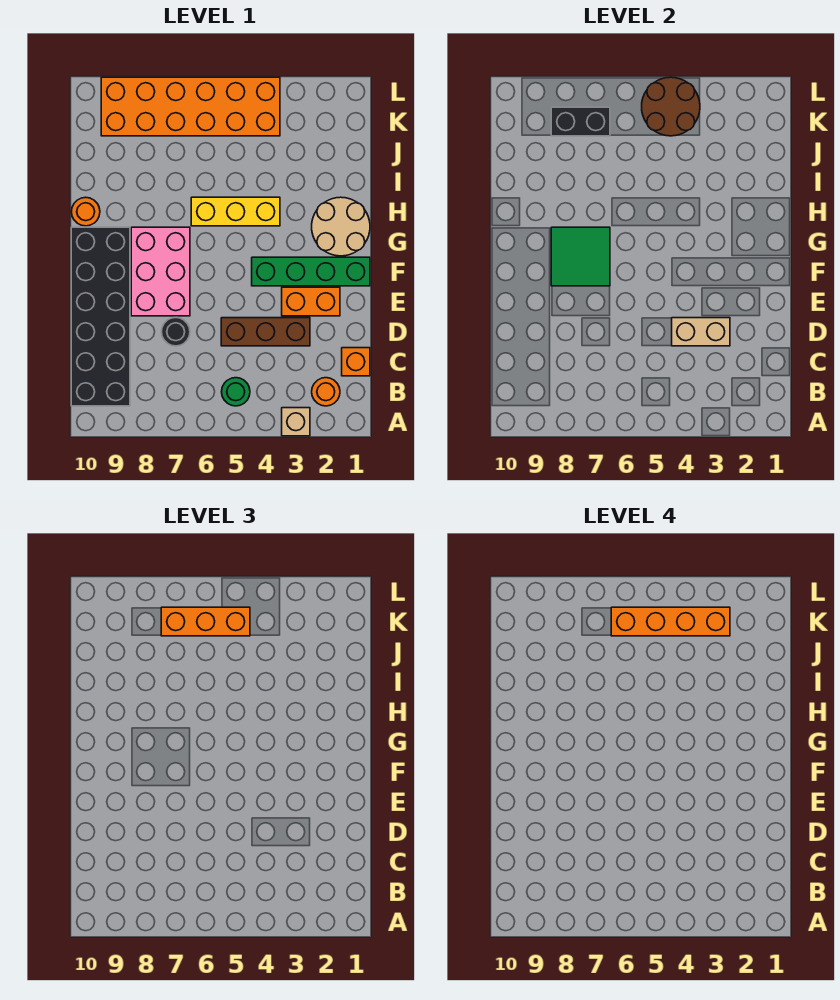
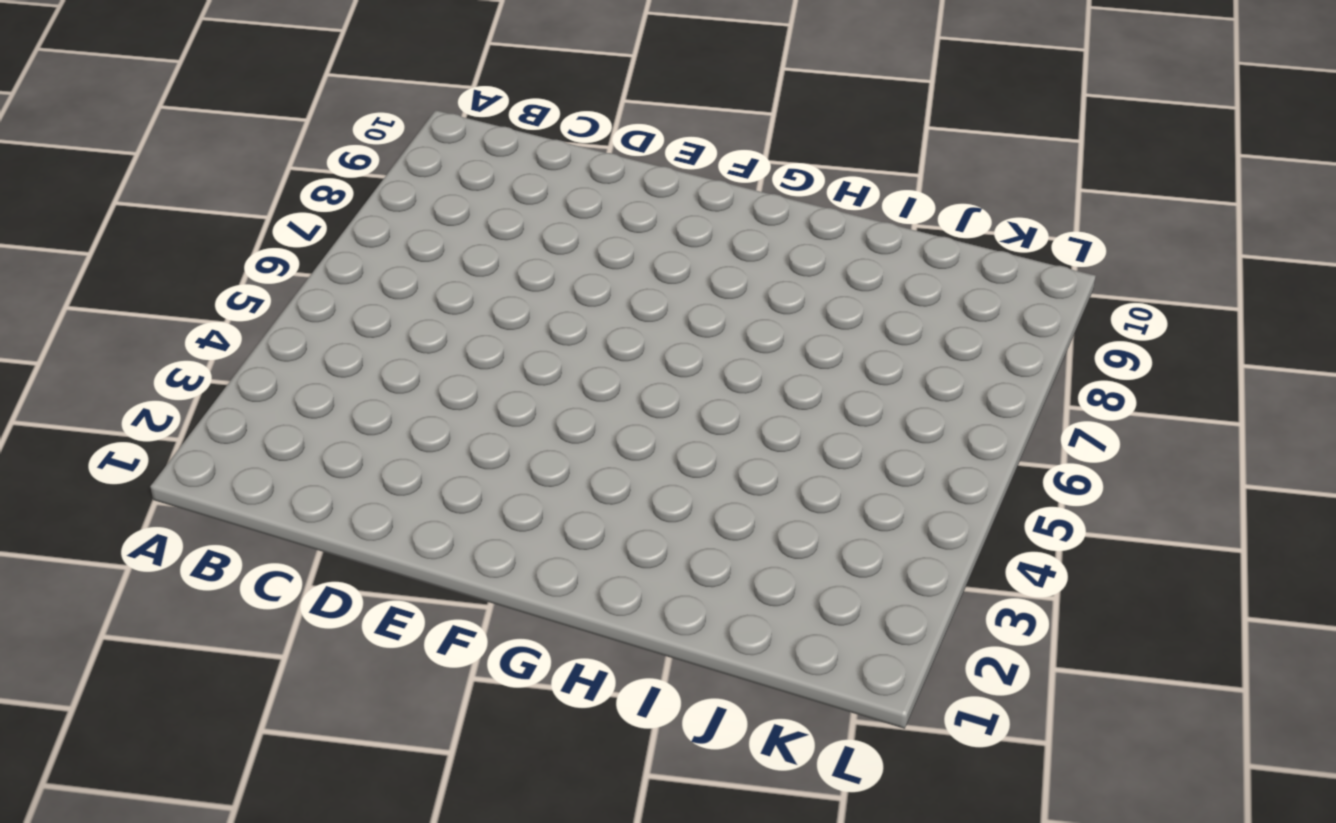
none -> tan 1x1 brick [282,408,310,436]
none -> orange 1x1 round brick [312,378,340,406]
none -> green 1x1 round brick [222,378,250,406]

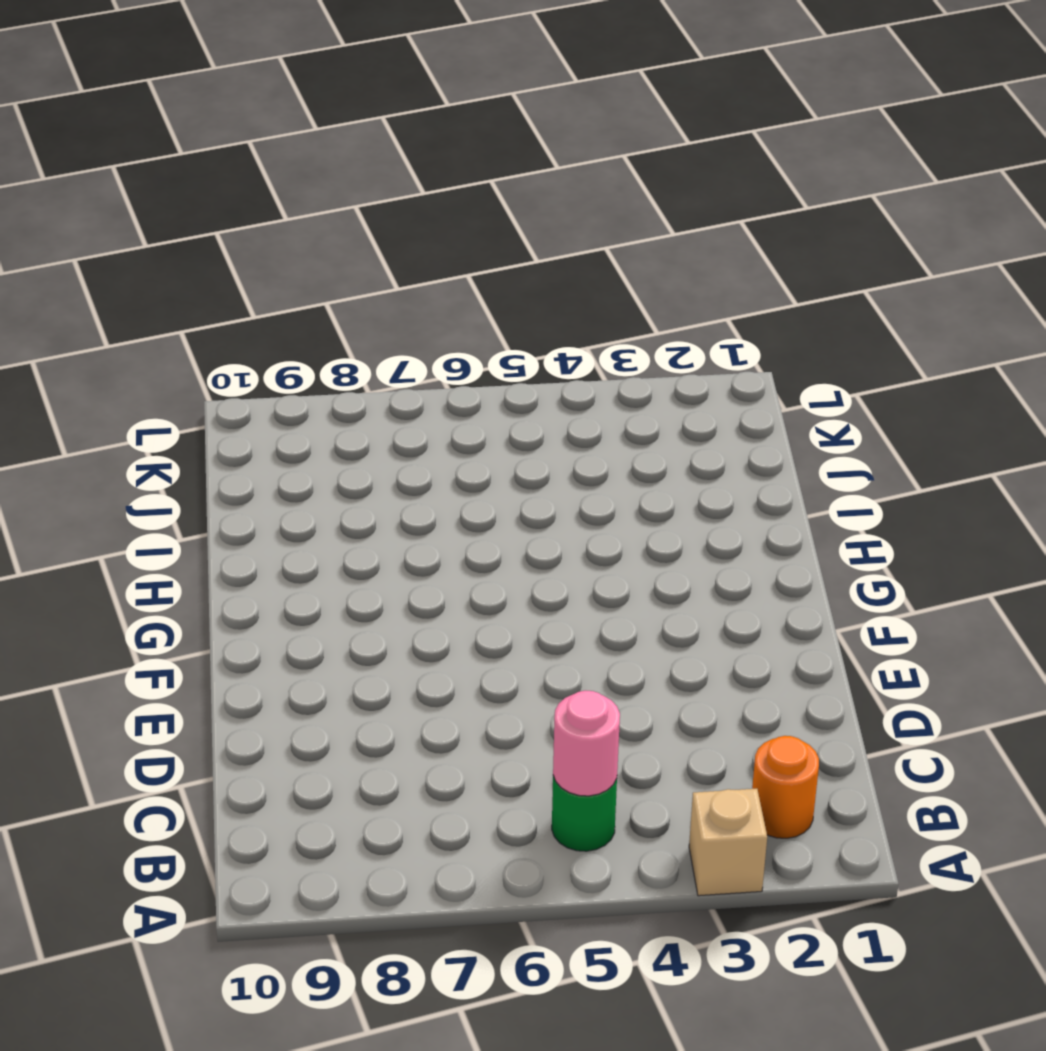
pink 1x1 round brick [553,691,620,796] -> none
none -> black 2x6 brick [71,227,130,406]
none -> orange 1x1 brick [342,348,370,376]
none -> brown 1x3 brick [221,318,310,346]

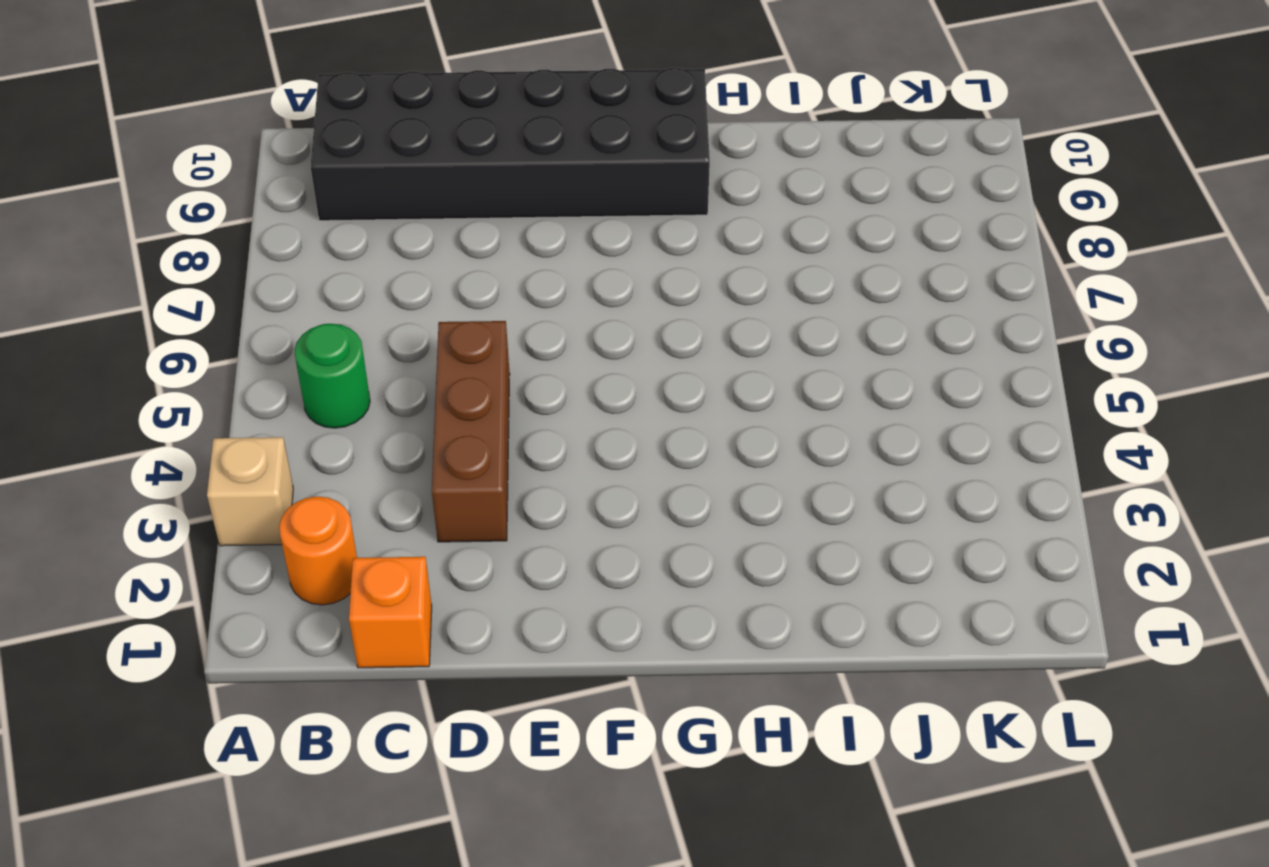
none -> black 1x1 round brick [162,318,190,346]
none -> orange 1x2 brick [282,287,340,316]
none -> pink 2x3 brick [131,227,190,316]

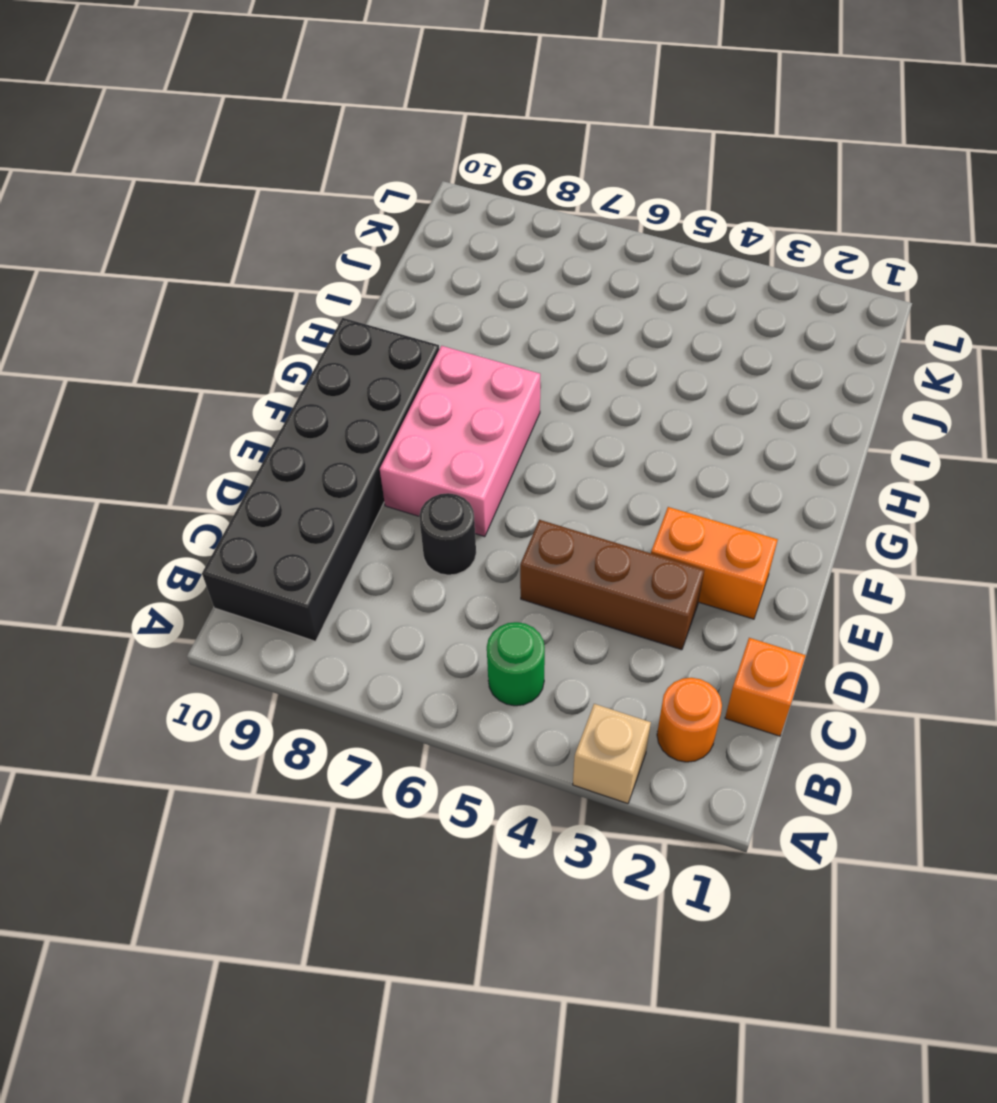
none -> green 1x4 brick [252,257,370,286]
none -> tan 2x2 round brick [312,197,370,256]
none -> yellow 1x3 brick [191,197,280,226]

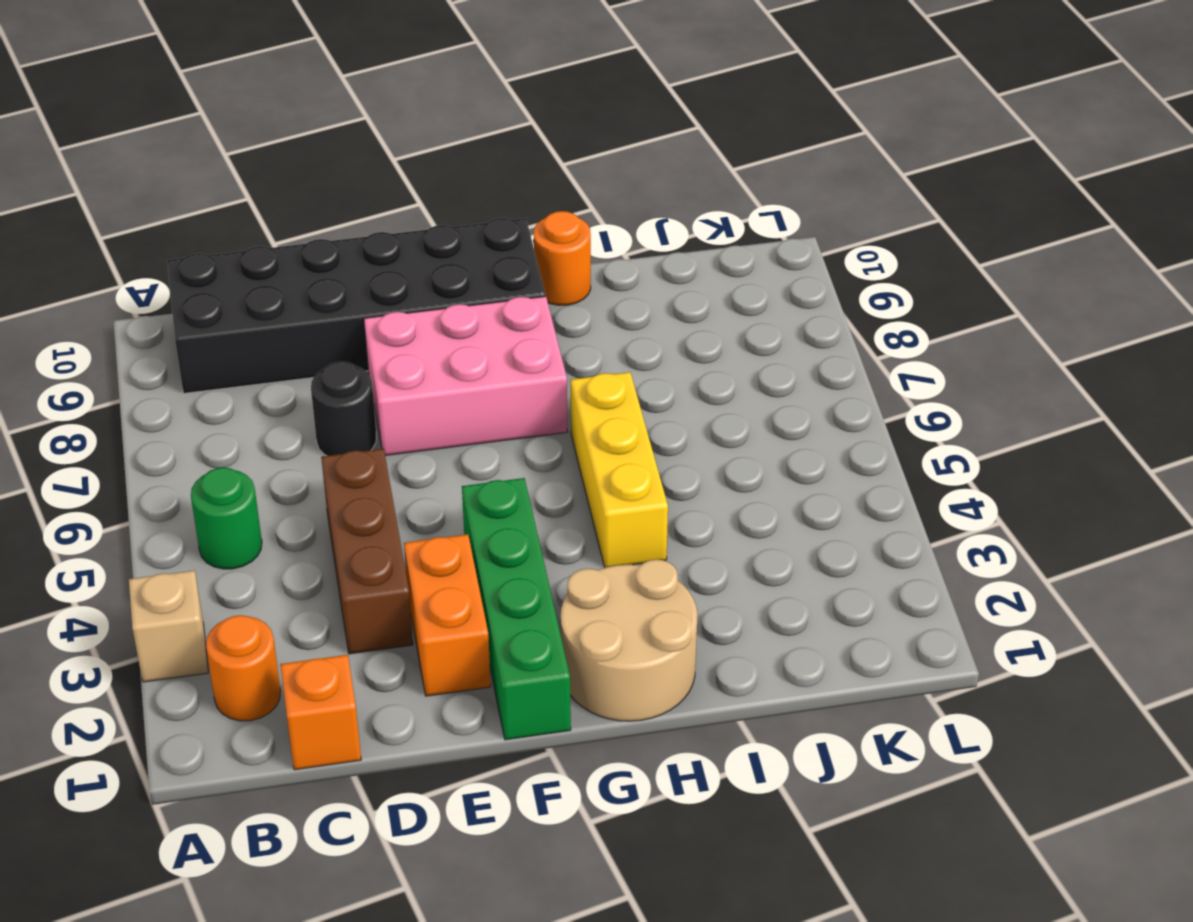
none -> orange 2x6 brick [101,77,280,136]
none -> tan 1x2 brick [672,318,730,346]
none -> green 2x2 tile [551,227,610,286]

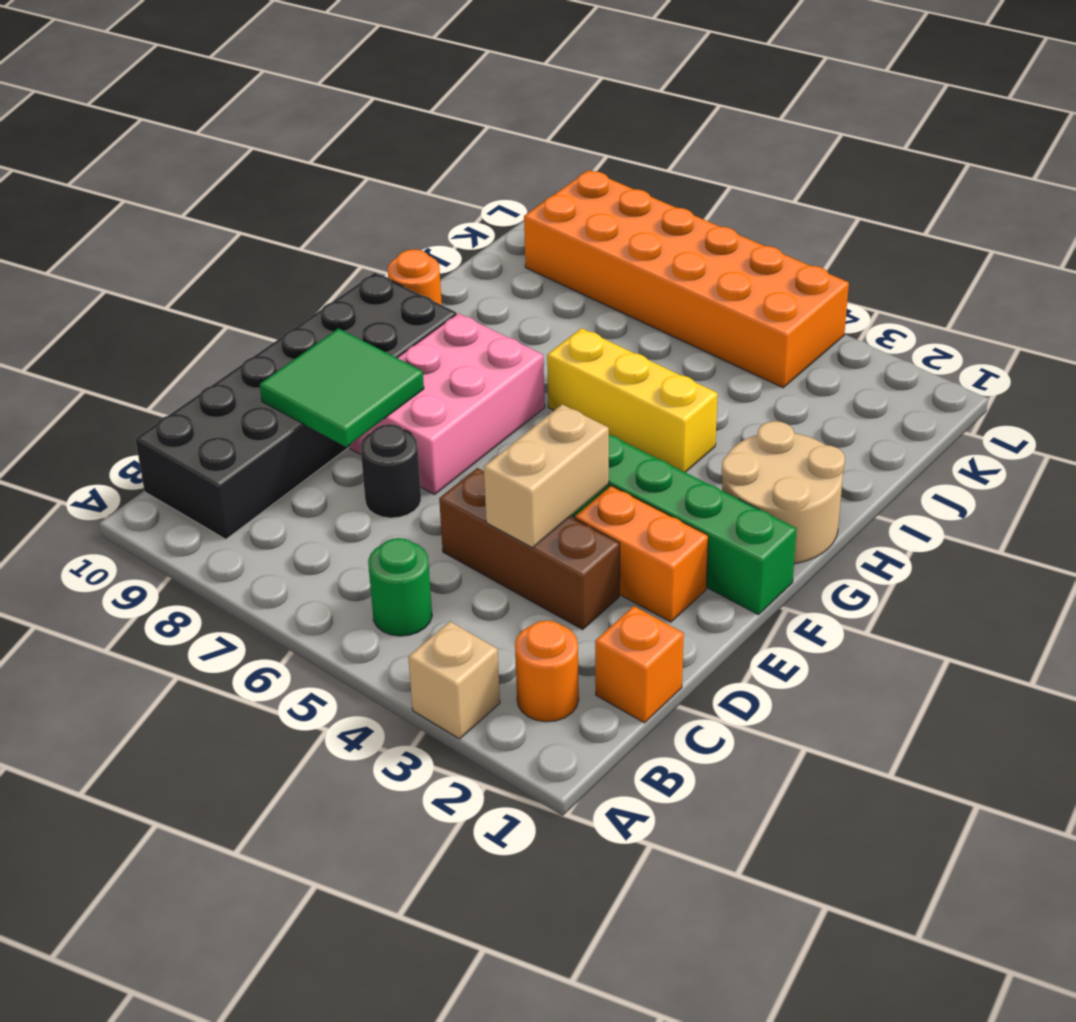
tan 1x2 brick [484,404,609,548] -> tan 1x2 brick turned to [672,318,730,346]
green 2x2 tile [260,328,424,447] -> green 2x2 tile moved to [551,227,610,286]
none -> brown 2x2 round brick [642,77,700,136]
none -> black 1x2 brick [551,107,610,136]
none -> orange 1x3 brick [161,607,250,636]

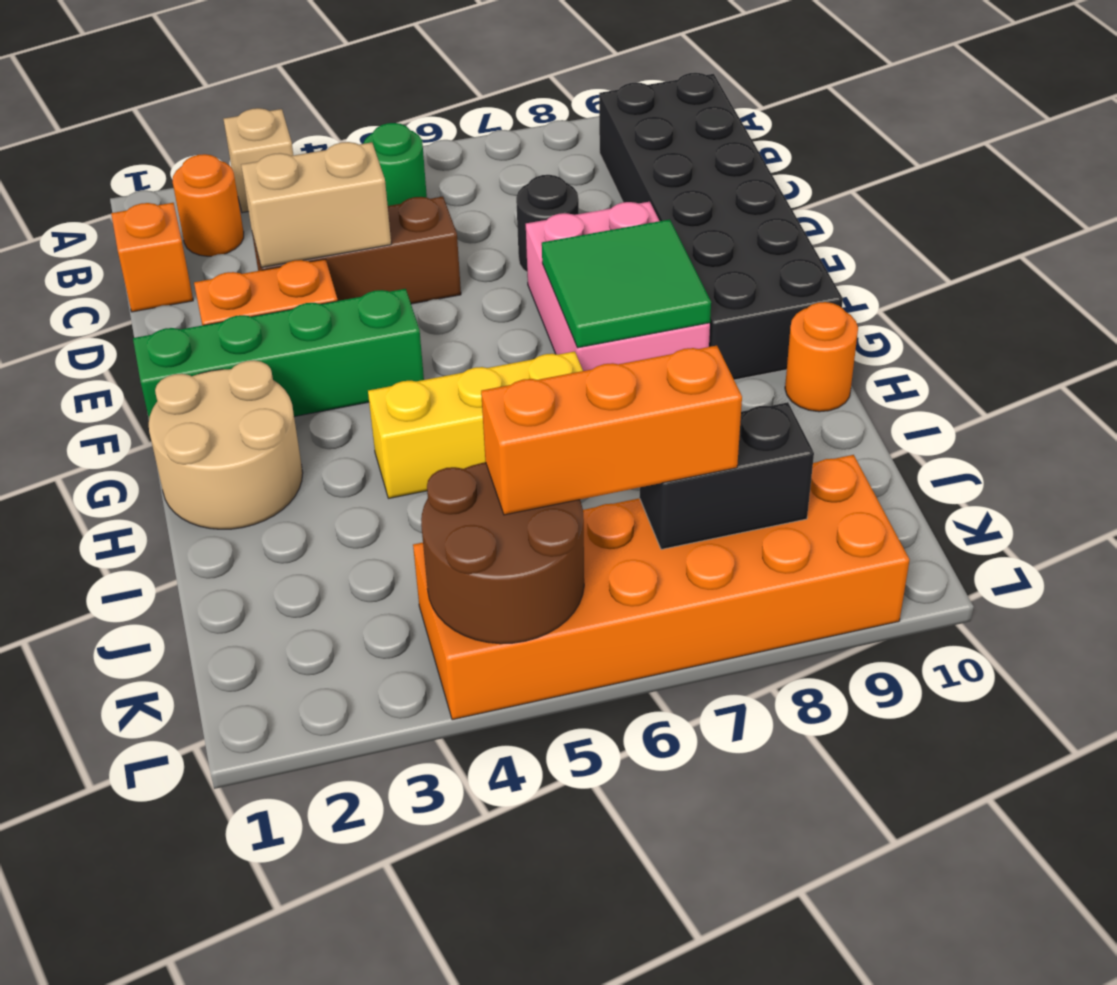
none -> orange 1x4 brick [611,607,730,636]

